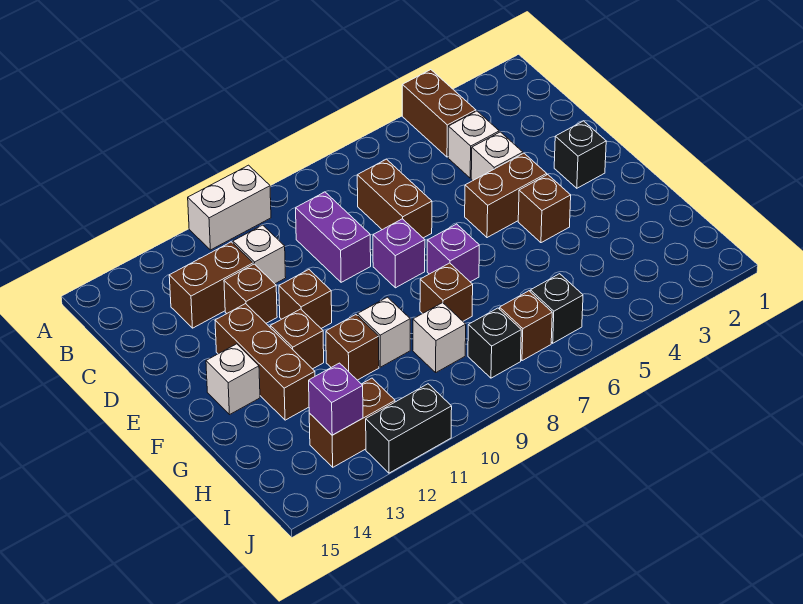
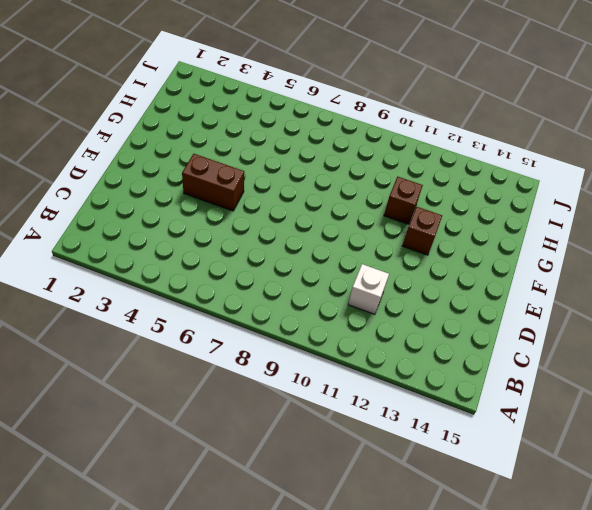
none -> brown 1x2 brick [402,70,476,157]
none -> white 1x2 brick [188,165,271,250]
none -> white 1x1 brick [448,111,499,178]

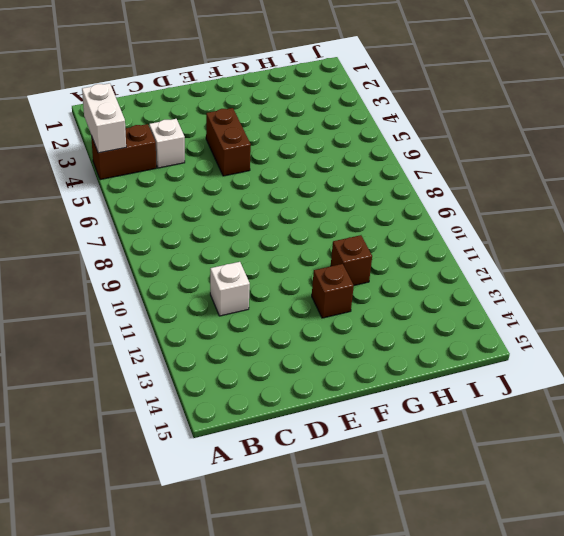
white 1x2 brick [82,83,126,153] -> white 1x2 brick moved to [188,165,271,250]
none -> brown 1x2 brick [357,159,432,238]
none -> purple 1x2 brick [296,192,371,282]
none -> brown 1x2 brick [169,242,253,328]

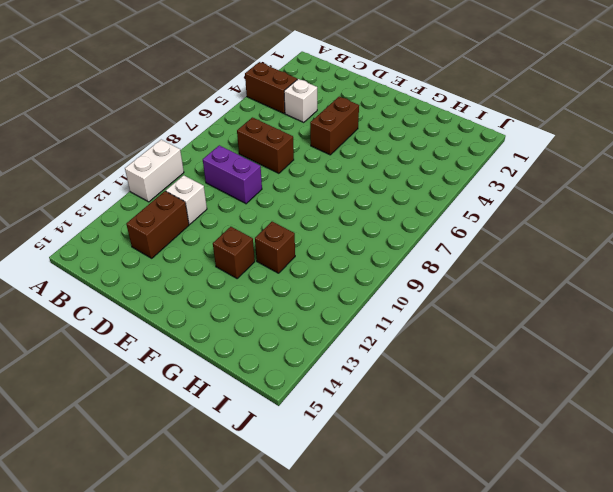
none -> white 1x1 brick [471,132,523,180]
none -> brown 1x1 brick [224,264,277,323]
none -> black 1x1 brick [554,121,606,188]

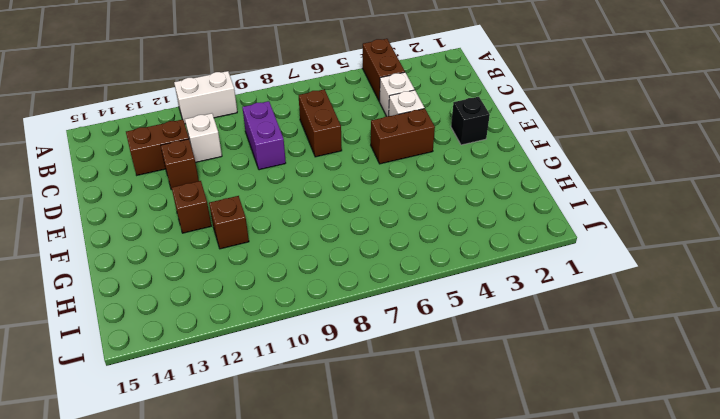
none -> purple 1x1 brick [373,219,425,288]
none -> brown 1x1 brick [279,270,332,328]
none -> brown 1x3 brick [215,304,315,420]

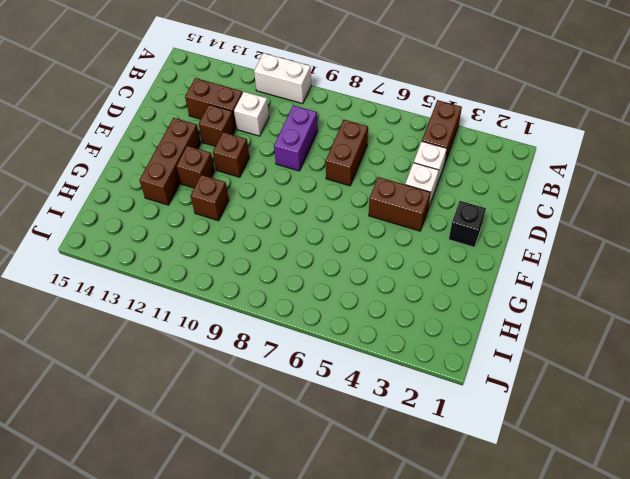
none -> purple 1x1 brick [373,219,425,288]
none -> brown 1x1 brick [518,175,571,243]
none -> purple 1x1 brick [427,224,479,282]

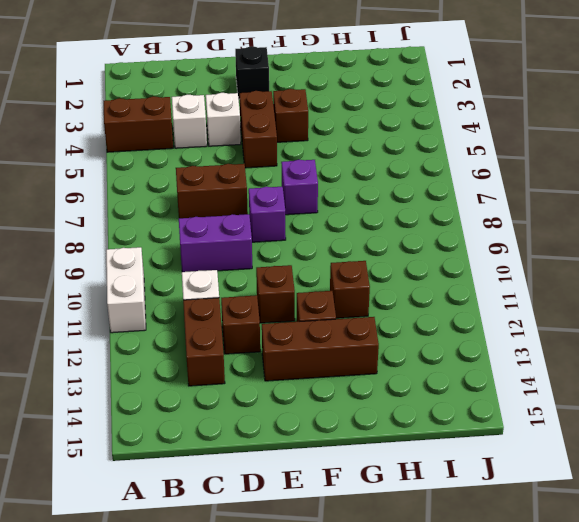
none -> white 1x1 brick [206,344,260,414]
none -> brown 1x1 brick [420,263,473,321]
none -> white 1x1 brick [358,297,410,367]

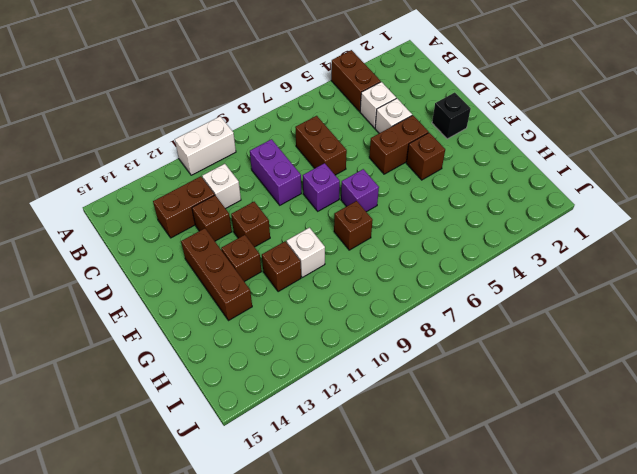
none -> white 1x1 brick [206,344,260,414]
none -> white 1x1 brick [413,303,466,372]
none -> black 1x1 brick [530,274,583,343]

